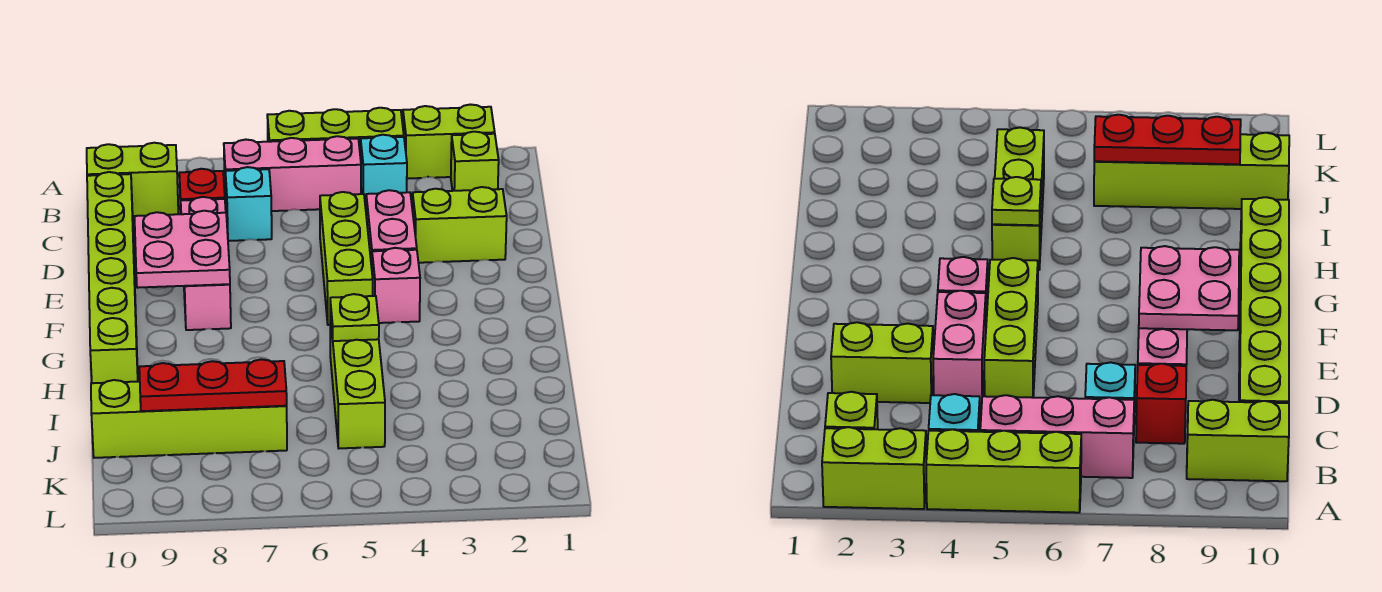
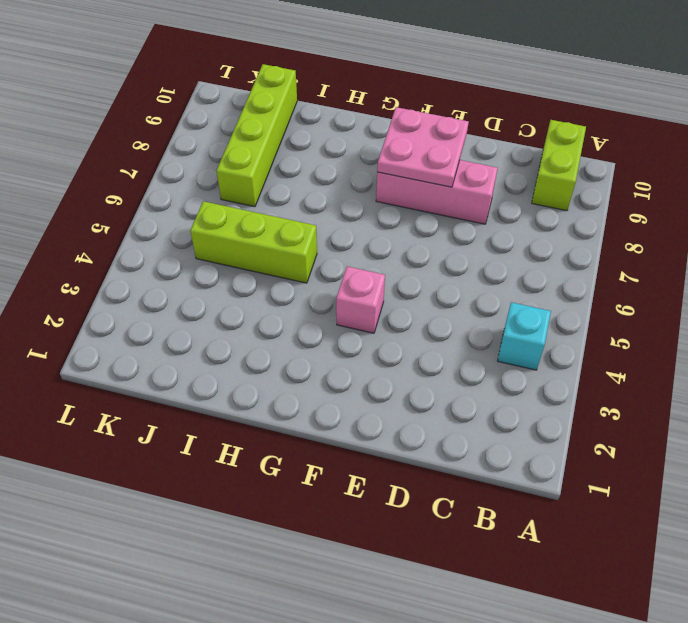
none -> lime 1x2 brick [403,105,495,179]
none -> lime 1x3 brick [267,108,404,158]
none -> lime 1x1 brick [451,132,499,191]

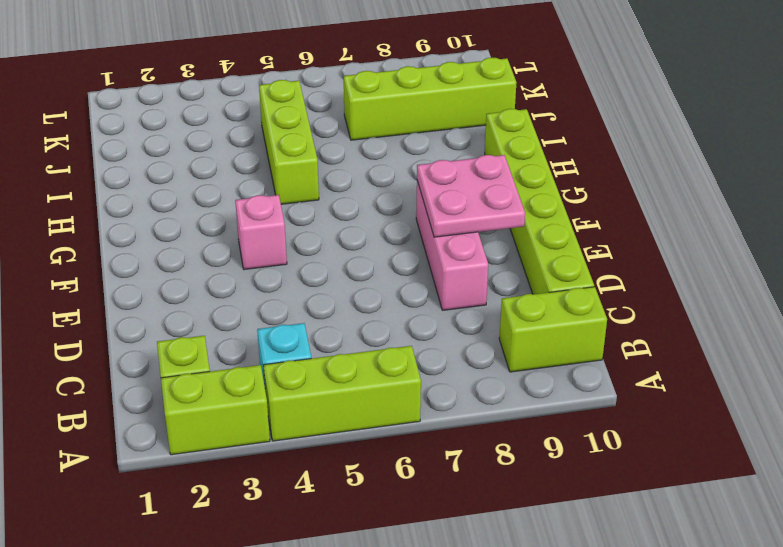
none -> pink 1x3 brick [224,136,361,211]
none -> cyan 1x1 brick [225,167,272,241]
none -> red 1x1 brick [179,169,225,209]

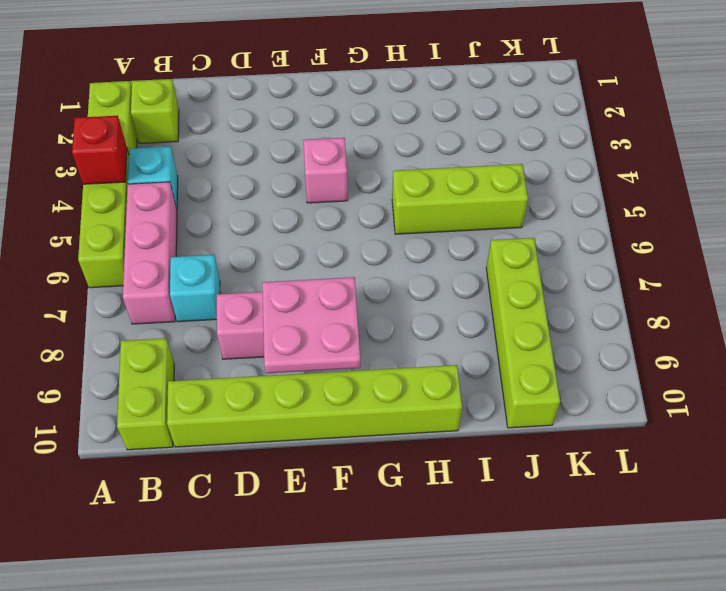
red 1x1 brick [72,116,127,184] -> red 1x1 brick moved to [179,169,225,209]
none -> lime 1x2 brick [412,187,507,263]
none -> pink 1x2 brick [366,190,417,268]
none -> lime 1x3 brick [320,192,373,325]

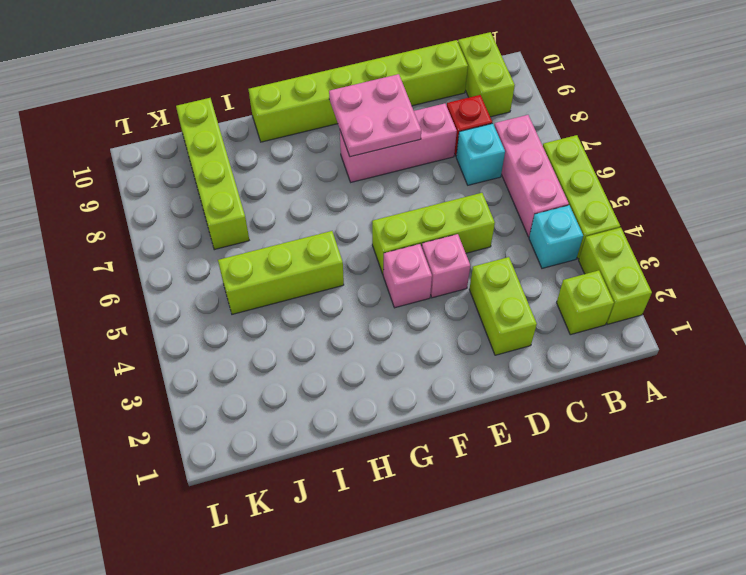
pink 1x1 brick [422,234,470,298] -> pink 1x2 brick [366,190,417,268]
none -> lime 1x1 plate [330,294,379,341]
none -> red 1x3 plate [139,359,287,411]

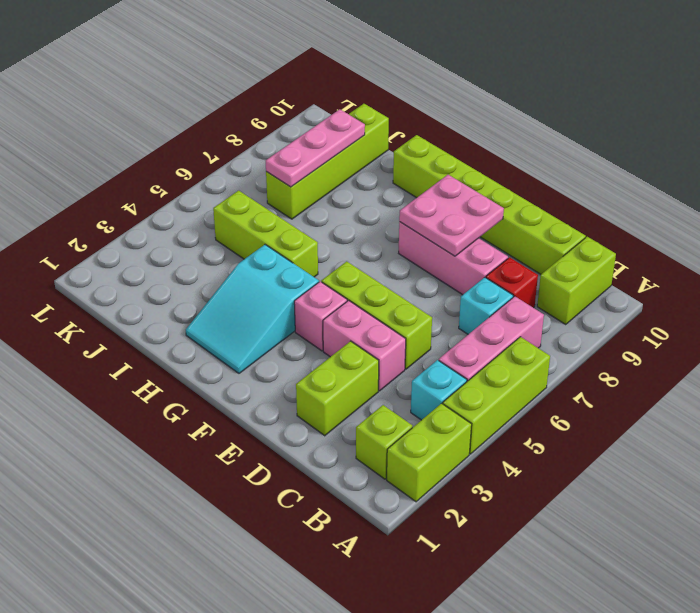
cyan 2x3 slope [186,245,319,373] -> none
pink 1x3 plate [266,109,365,187] -> red 1x3 plate [139,359,287,411]
none -> lime 1x1 plate [330,294,379,341]

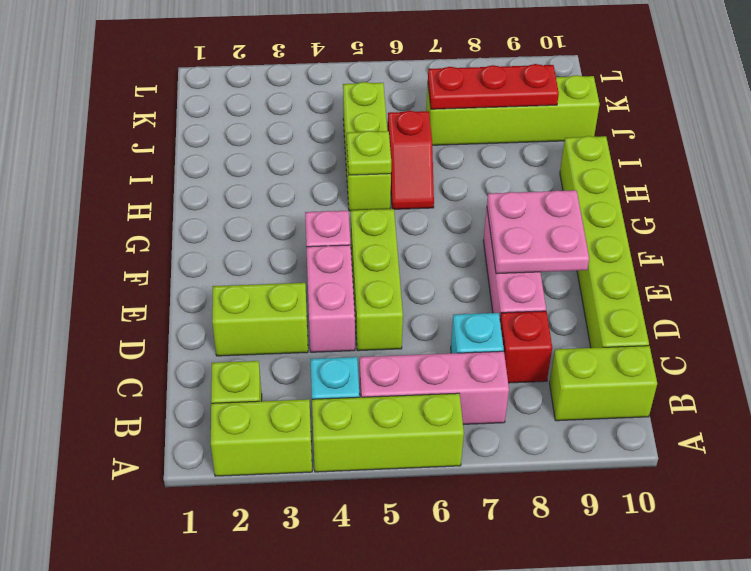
red 1x2 slope [388,111,434,209] -> none

